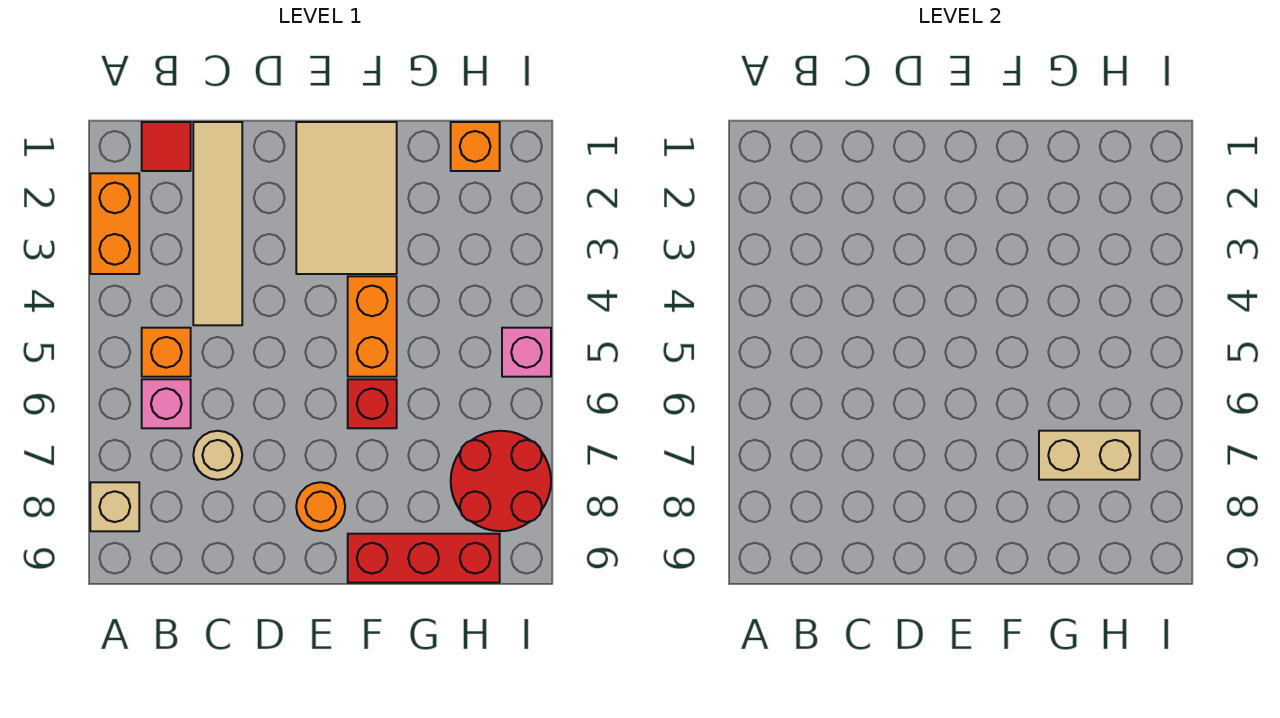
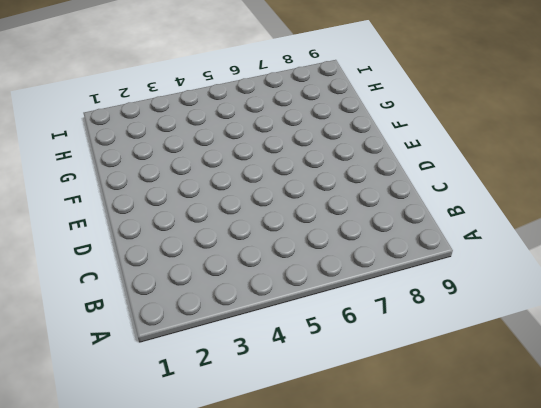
none -> orange 1x2 brick [90,173,139,274]
none -> tan 1x1 brick [90,482,139,531]
none -> red 1x1 tile [142,122,191,171]

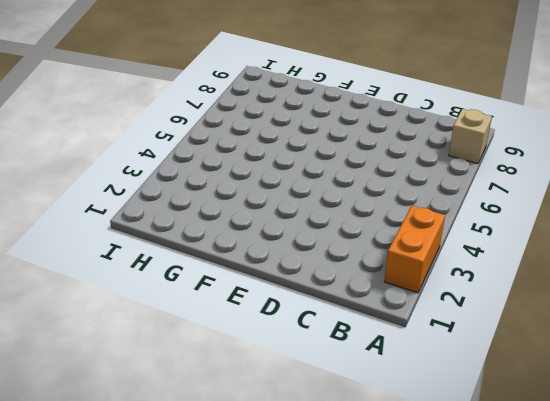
none -> red 1x1 tile [142,122,191,171]
none -> orange 1x1 brick [142,328,191,377]
none -> pink 1x1 brick [142,379,191,428]

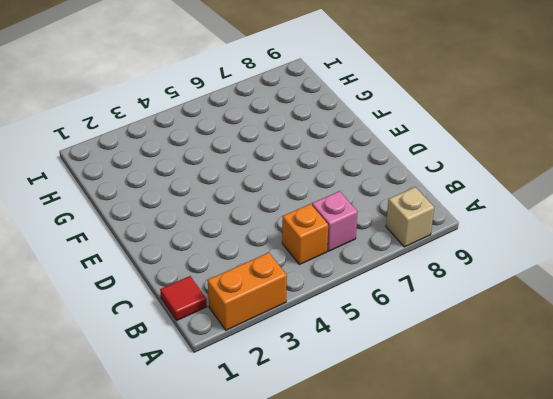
none -> tan 1x4 tile [193,122,242,325]
none -> tan 1x1 round brick [193,431,242,480]
none -> tan 2x3 tile [296,122,397,274]

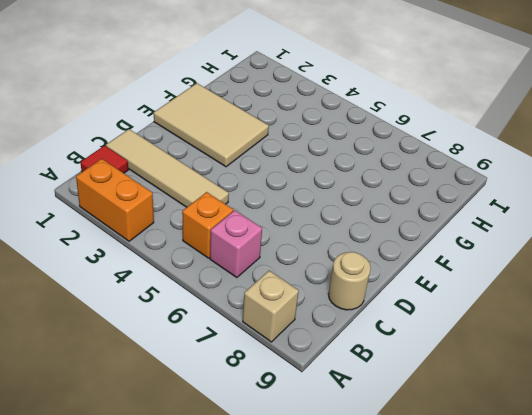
tan 1x1 round brick [328,252,371,310] -> tan 1x1 round brick moved to [193,431,242,480]
none -> orange 1x1 round brick [296,482,345,531]
none -> orange 1x2 brick [348,276,397,377]
none -> red 1x1 brick [348,379,397,428]

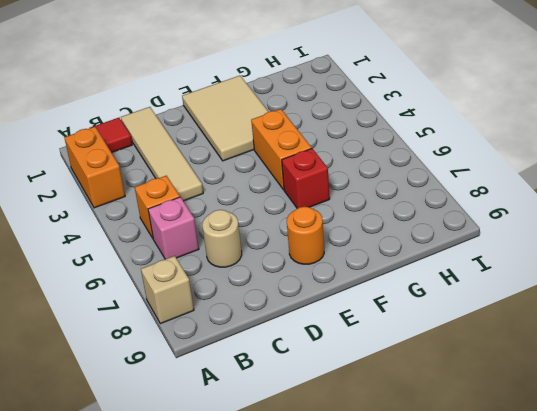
none -> red 1x3 brick [348,534,500,583]
none -> orange 1x1 brick [451,122,500,171]
none -> red 2x2 round brick [451,431,551,531]

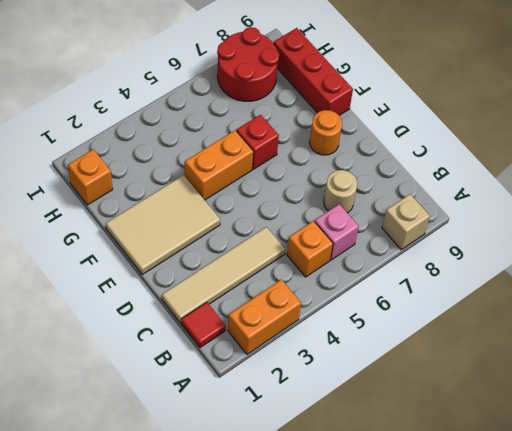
none -> pink 1x1 brick [502,328,551,377]
none -> tan 1x2 brick [1039,431,1140,480]

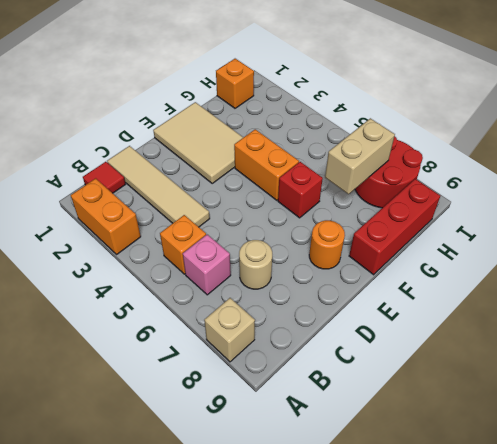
none -> pink 1x1 brick [502,328,551,377]

